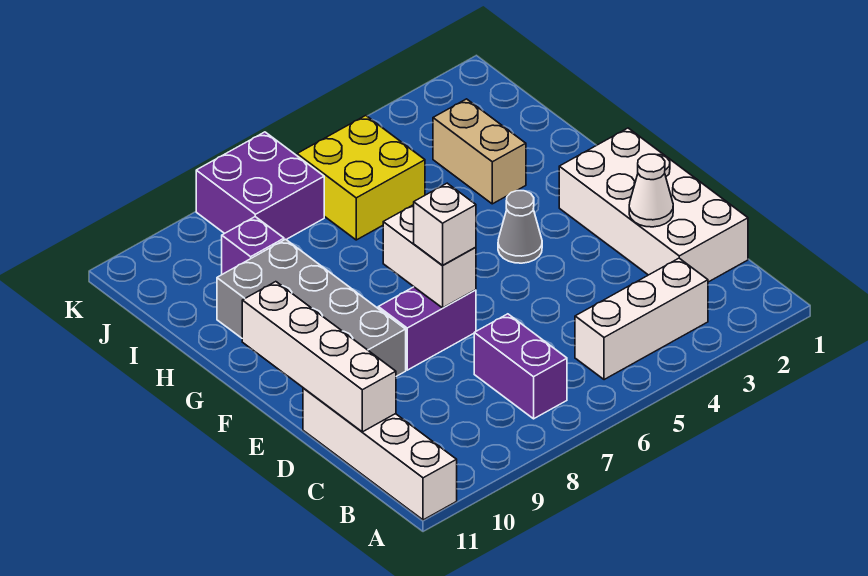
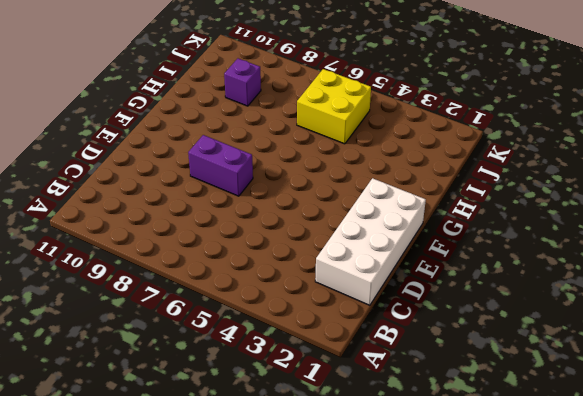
none -> white 1x4 brick [303,388,457,520]
none -> white 1x3 brick [575,258,708,380]
none -> purple 1x2 brick [474,314,567,419]

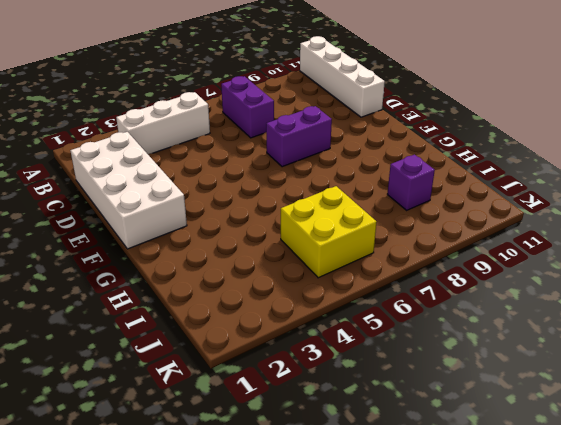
none -> grey 2x4 brick [217,239,406,376]
none -> grey 1x1 cone [498,191,542,263]
none -> tan 1x2 brick [433,99,526,204]

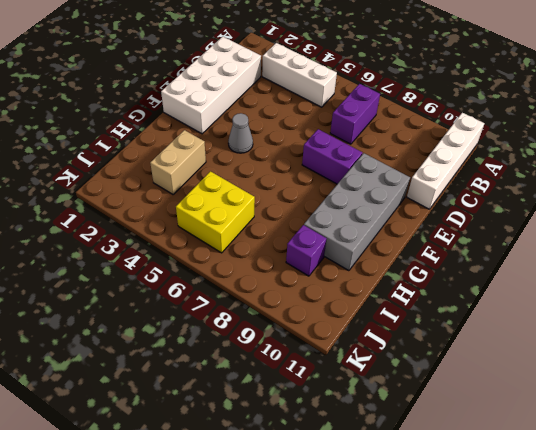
none -> purple 2x2 brick [196,132,324,240]
none -> white 1x4 brick [242,282,396,432]
none -> white 1x1 cone [629,154,673,227]

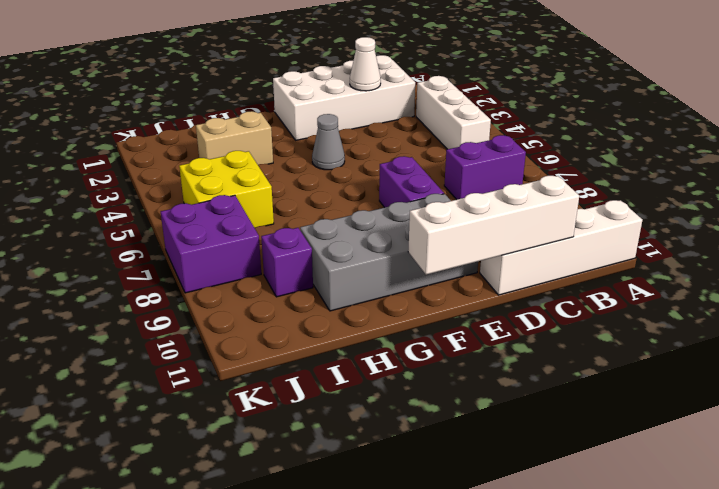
none -> white 1x2 brick [383,205,476,308]
none -> white 1x1 brick [414,183,476,266]

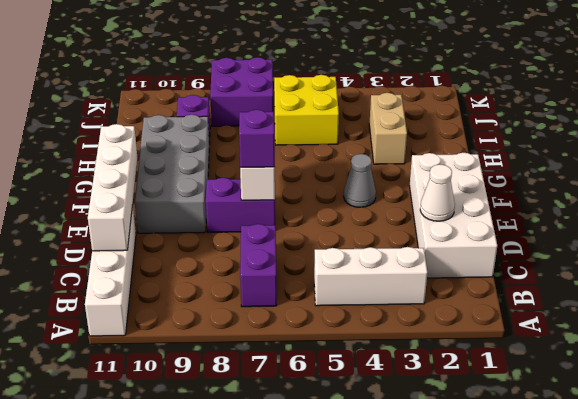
purple 1x1 brick [239,110,275,167] -> white 1x1 brick [414,183,476,266]

